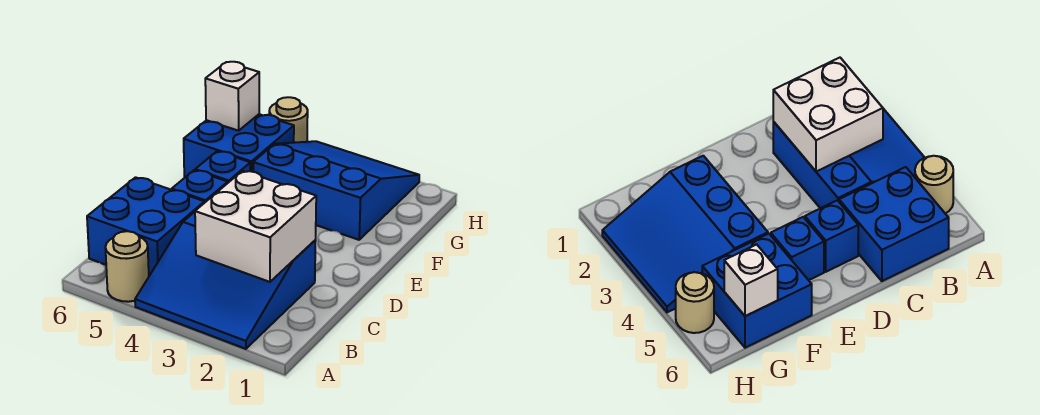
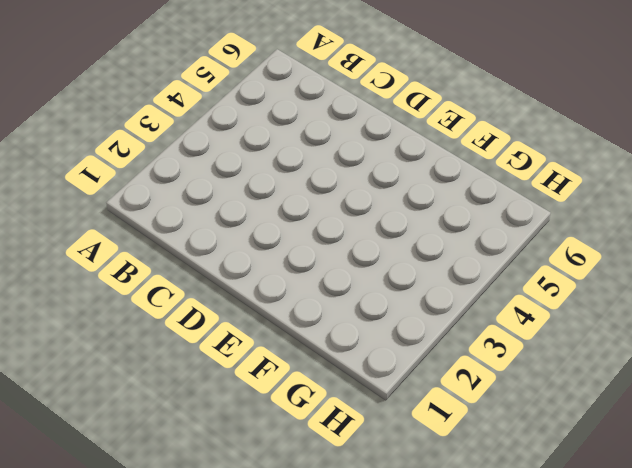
none -> blue 3x3 slope [135,212,316,349]
none -> tan 1x1 round brick [105,231,149,302]

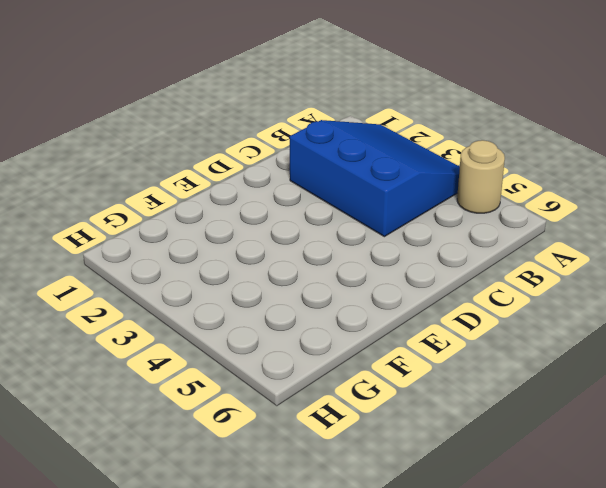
none -> blue 2x2 brick [87,177,205,276]
none -> blue 1x1 brick [172,170,228,202]

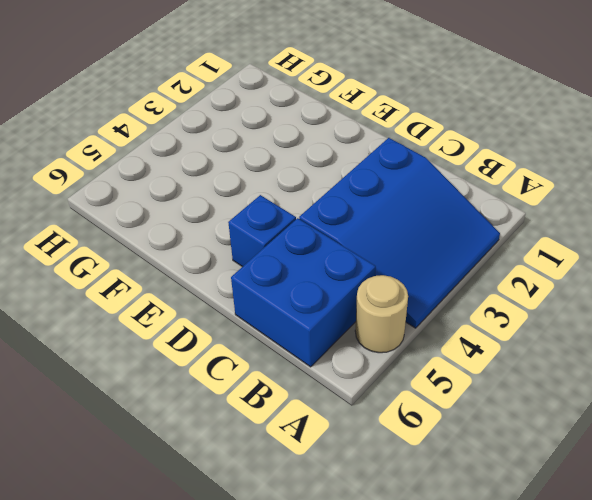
none -> blue 1x1 brick [195,151,250,183]
none -> blue 3x3 slope [253,141,419,240]

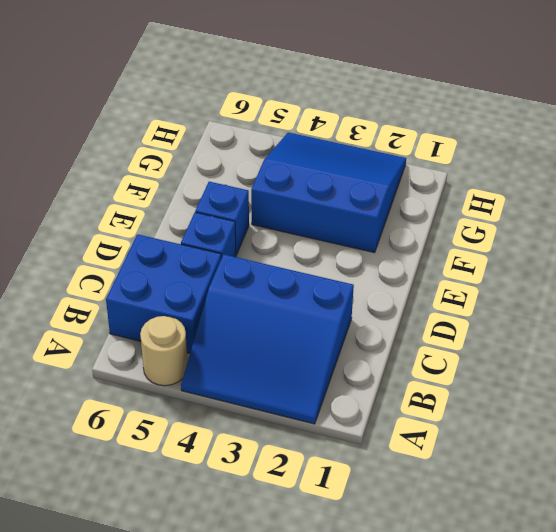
none -> blue 2x2 brick [184,114,294,178]
none -> tan 1x1 round brick [269,97,308,143]

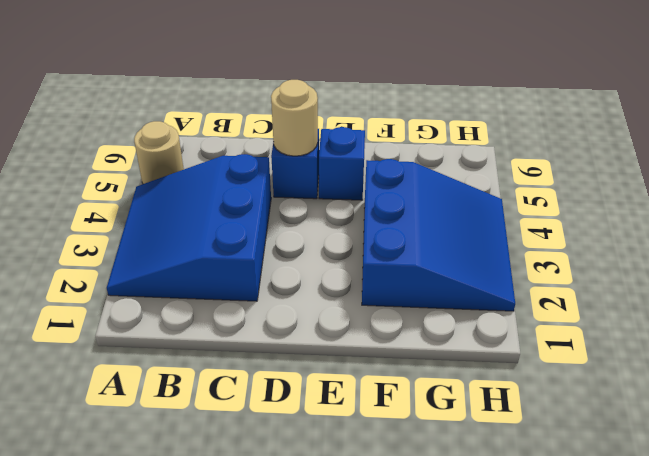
tan 1x1 round brick [271,80,318,156] -> tan 1x1 round brick moved to [269,97,308,143]
none -> blue 2x2 brick [87,177,205,276]
none -> blue 2x2 brick [184,114,294,178]

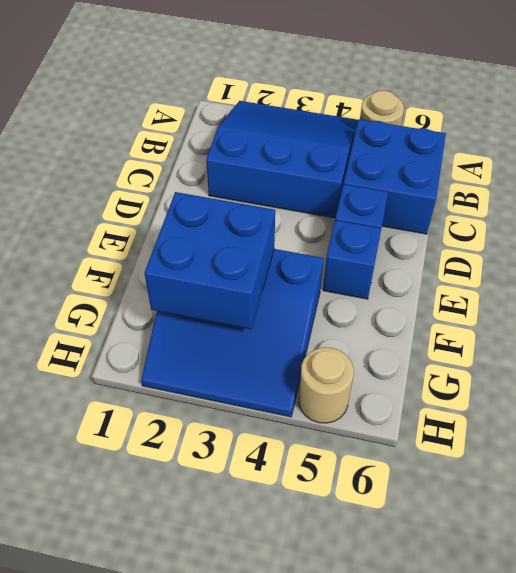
blue 2x2 brick [144,192,275,329] -> blue 2x2 brick moved to [184,114,294,178]
none -> white 2x2 brick [195,171,316,282]
none -> white 1x1 brick [205,62,259,131]

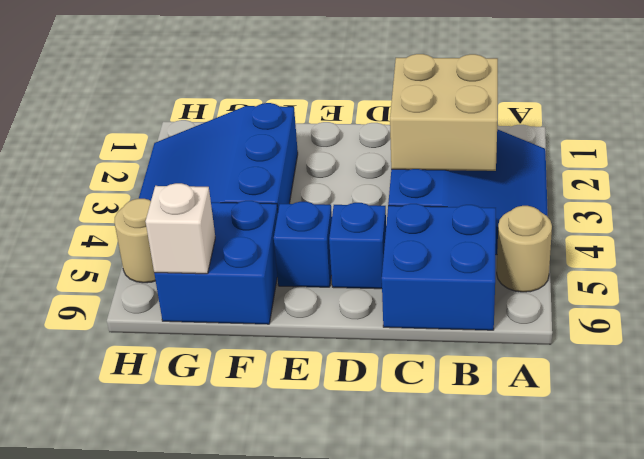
tan 2x2 brick [390,54,498,171] -> white 2x2 brick [195,171,316,282]

